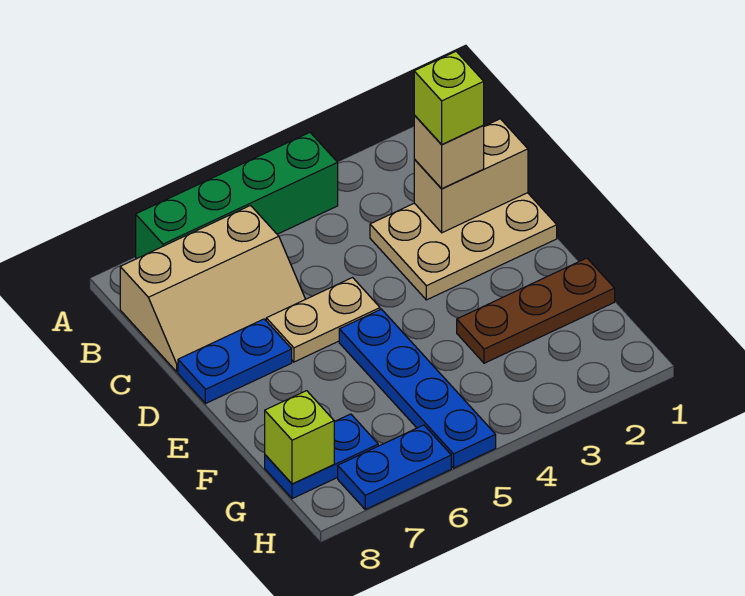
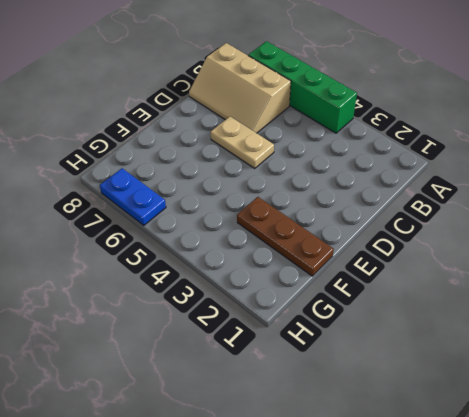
none -> tan 2x3 plate [370,193,557,300]
none -> blue 1x2 plate [178,319,292,404]
none -> blue 1x4 plate [339,309,496,468]

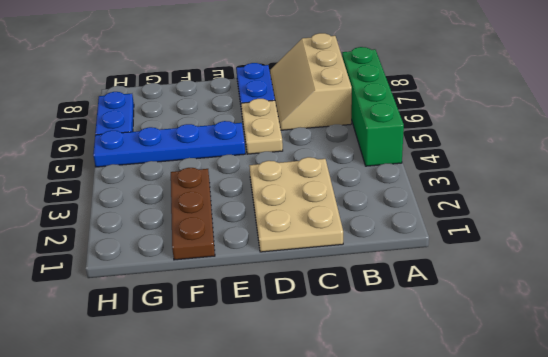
none -> blue 1x2 plate [265,414,378,499]
none -> tan 1x2 brick [414,119,528,233]
none -> lime 1x1 brick [265,391,334,484]

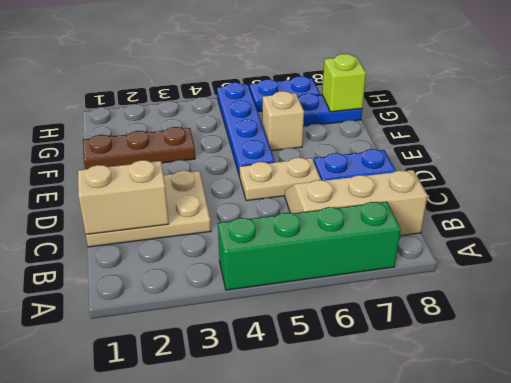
tan 1x1 brick [262,91,304,151] -> tan 1x1 brick moved to [414,115,484,189]
none -> lime 1x1 brick [414,51,484,145]

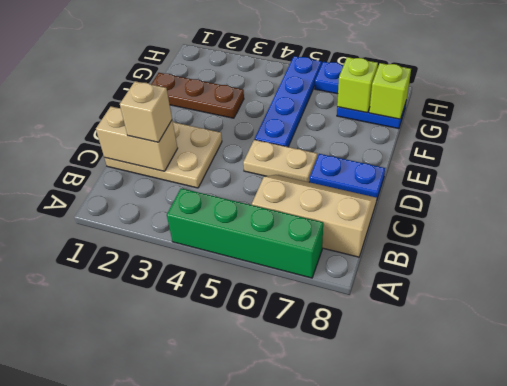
lime 1x1 brick [337,57,378,113] -> lime 1x1 brick moved to [414,51,484,145]

